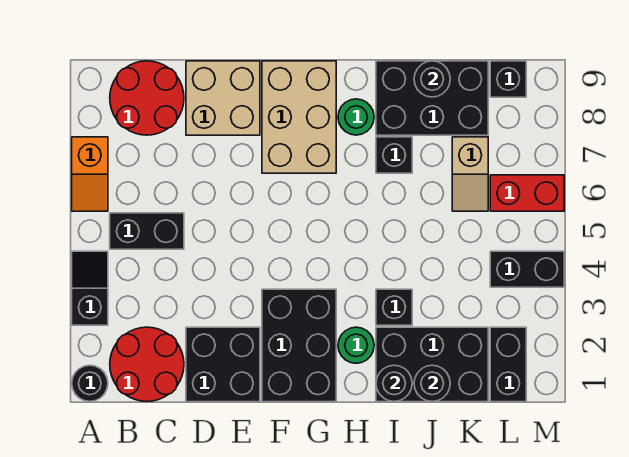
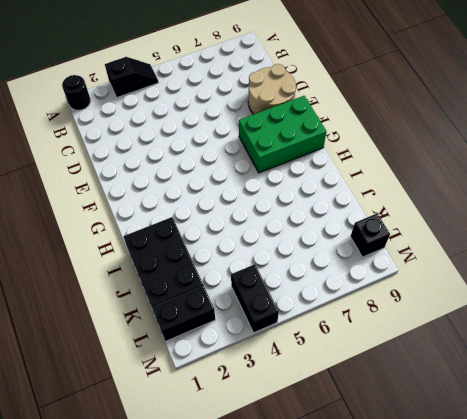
tan 2x2 round brick [248,64,296,114] -> tan 2x2 brick [186,61,260,135]
green 2x3 brick [239,96,326,173] -> tan 2x3 brick [262,61,336,173]
none -> orange 1x2 slope [72,137,108,211]
none -> red 2x2 round brick [110,327,184,402]
none -> black 1x2 brick [110,213,184,249]

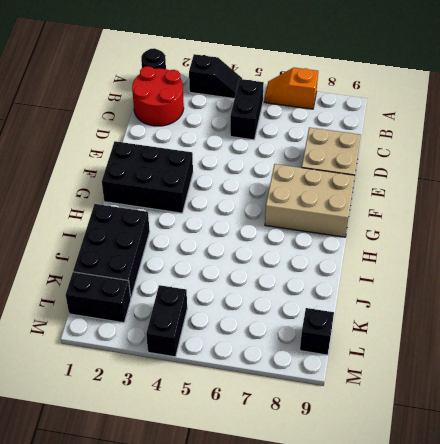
none -> red 2x2 round brick [110,61,184,135]
none -> black 2x2 brick [186,327,260,402]
none -> green 1x1 round brick [338,327,374,363]

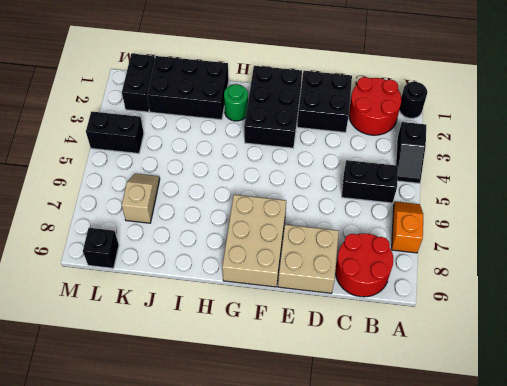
none -> green 1x1 round brick [338,99,374,135]
none -> black 1x1 brick [376,289,412,325]
none -> black 1x1 brick [376,137,412,173]

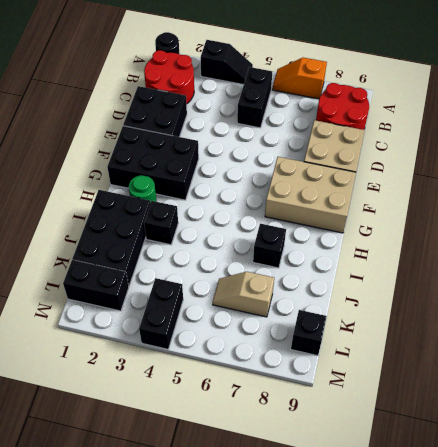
none -> green 1x1 round brick [338,99,374,135]
none -> black 2x3 brick [376,61,488,135]
none -> red 1x2 brick [490,175,564,211]

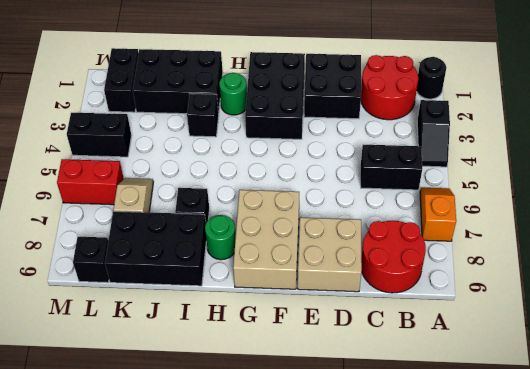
none -> black 1x1 round brick [376,365,412,402]
none -> black 1x1 round brick [414,365,450,402]
none -> black 1x1 round brick [414,61,450,97]

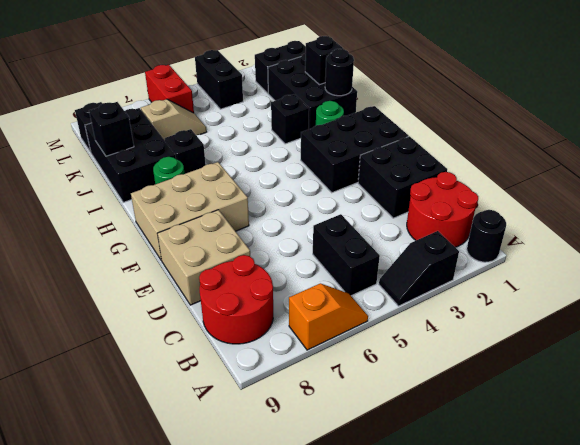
black 1x1 brick [305,36,343,85] -> black 1x1 round brick [414,365,450,402]
black 1x1 brick [89,102,134,156] -> black 1x1 round brick [414,61,450,97]

